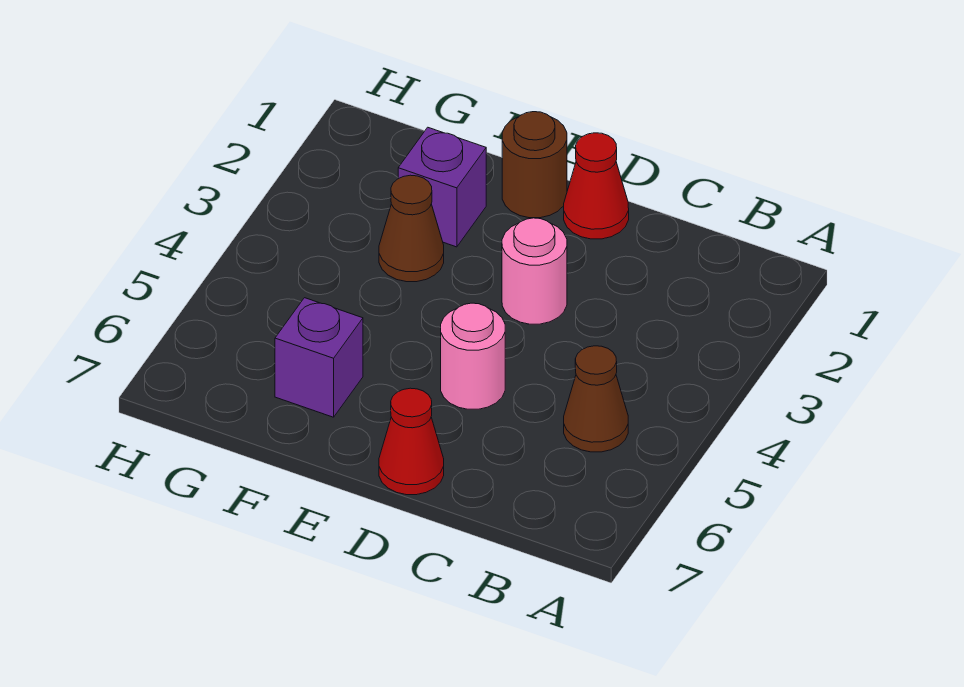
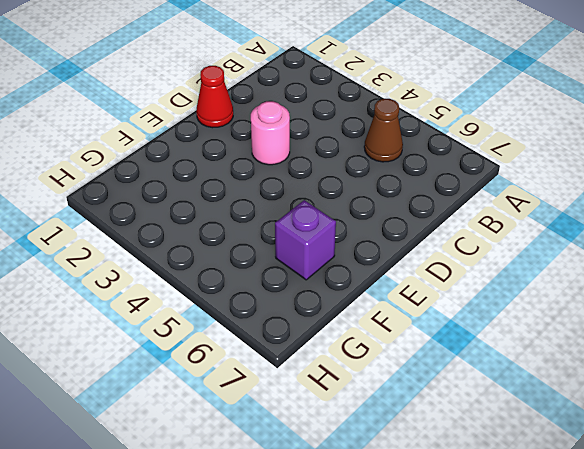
none -> pink 1x1 round brick [441,303,505,409]
none -> red 1x1 cone [379,388,444,495]

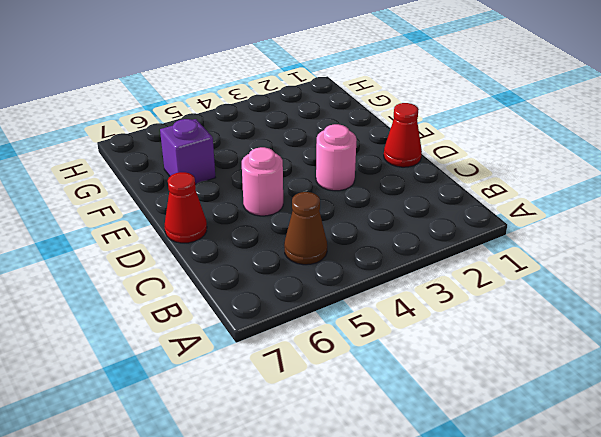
none -> brown 1x1 round brick [502,112,567,218]
none -> purple 1x1 brick [398,127,486,247]

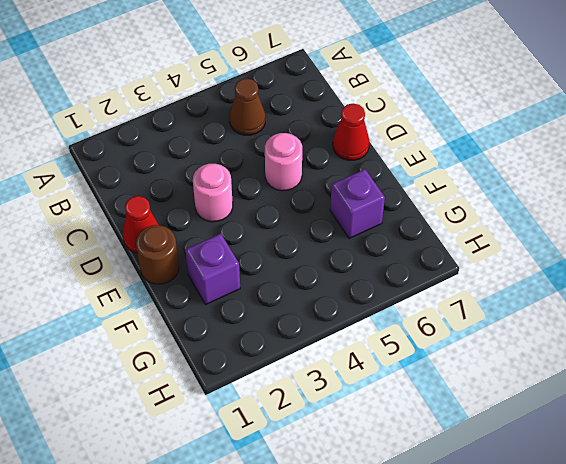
none -> brown 1x1 cone [379,175,444,282]

